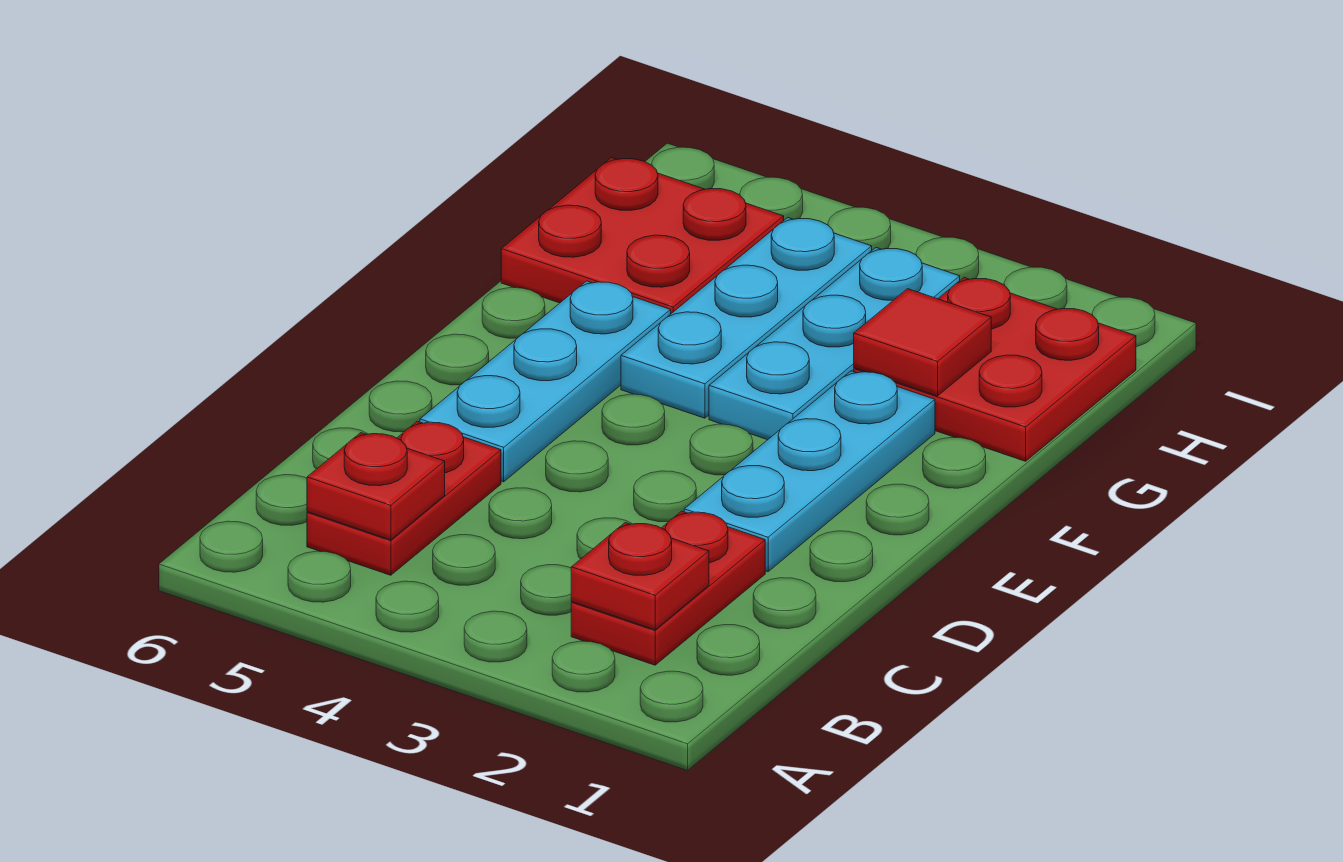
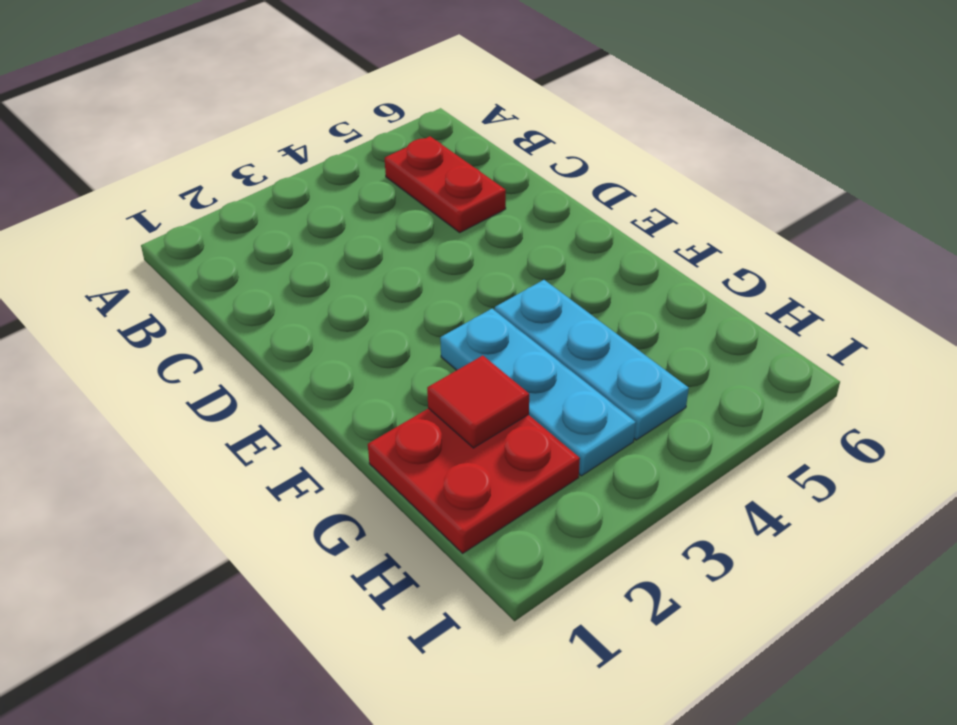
none -> red 1x2 plate [571,511,765,665]
none -> cyan 1x3 plate [684,371,935,572]

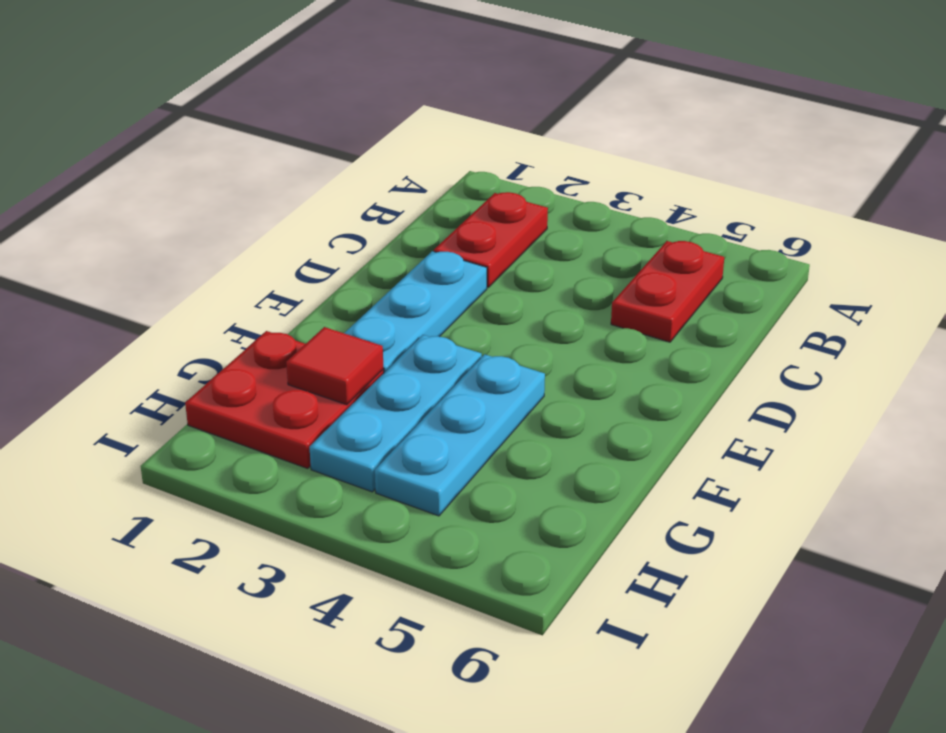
none -> cyan 1x3 plate [420,281,671,482]
none -> red 2x2 plate [501,158,784,314]

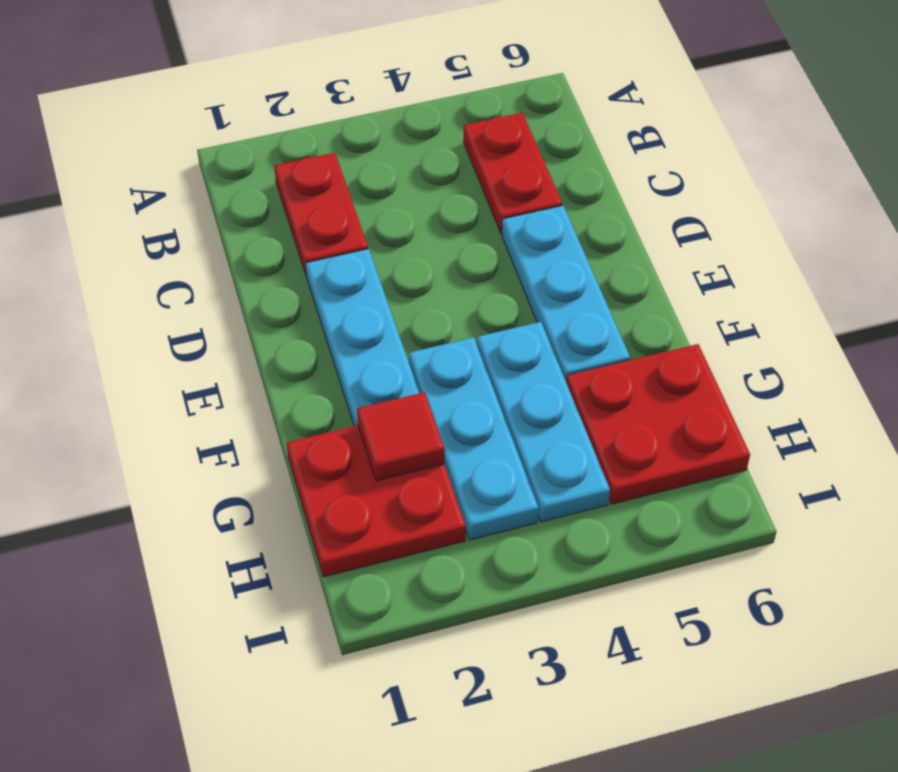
none -> red 1x1 plate [571,523,709,630]
none -> red 1x1 plate [307,433,445,540]

